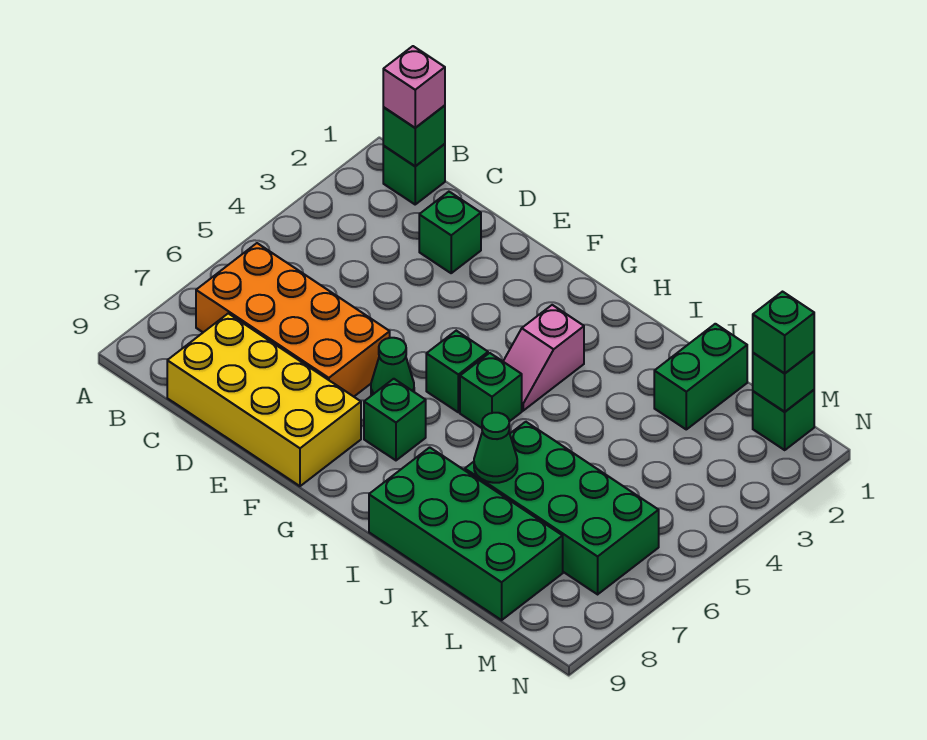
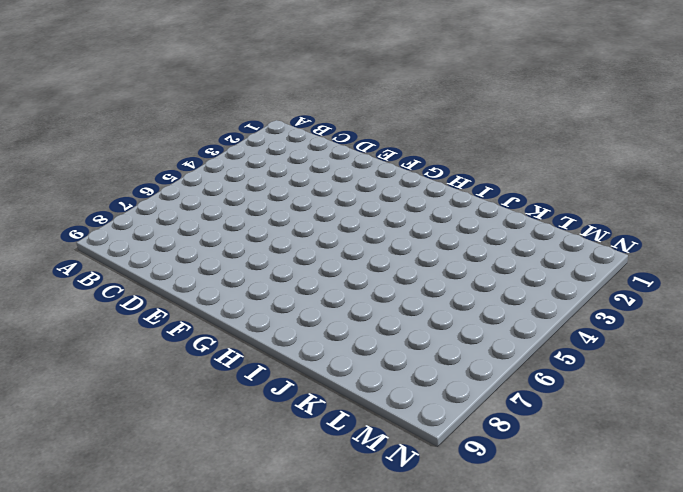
none -> green 1x1 brick [383,144,445,204]
none -> orange 2x4 brick [196,243,390,397]
none -> yellow 2x4 brick [167,313,361,486]

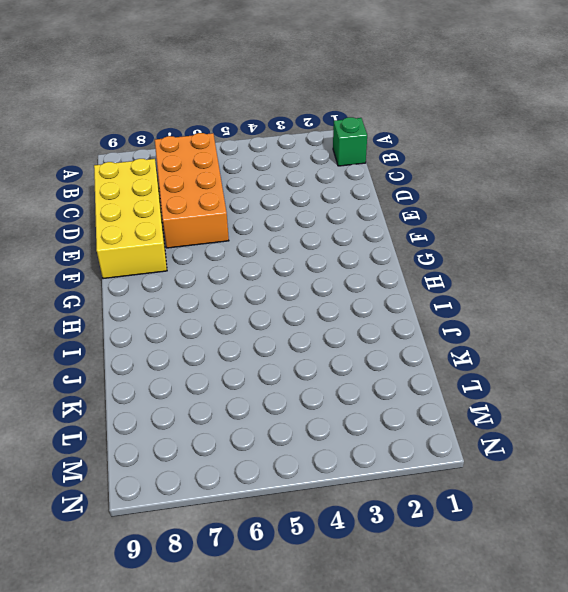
none -> green 1x1 brick [419,192,481,273]
none -> green 1x1 cone [371,338,414,396]
none -> green 1x1 brick [426,331,488,412]

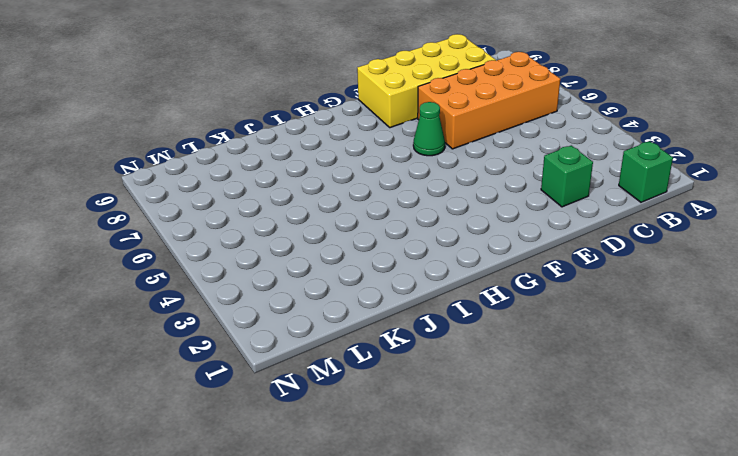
none -> green 1x1 brick [426,331,488,412]
none -> green 1x1 brick [364,379,426,460]
none -> pink 1x2 slope [503,305,584,411]

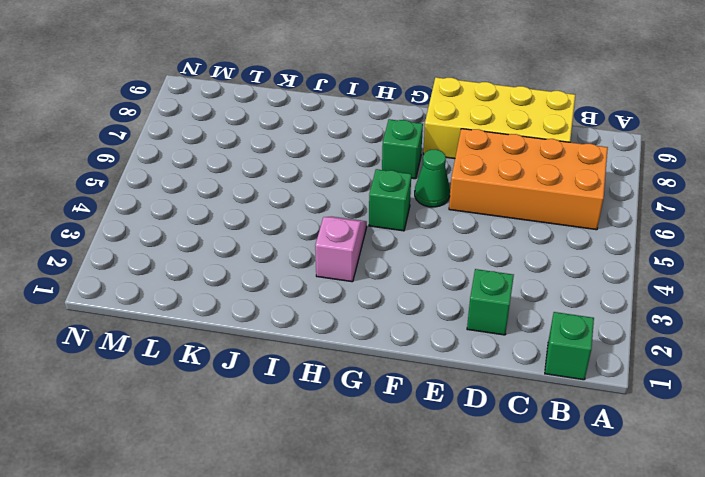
none -> green 1x1 brick [460,353,522,428]
none -> green 2x4 brick [369,447,563,620]
none -> green 2x4 brick [465,422,659,594]

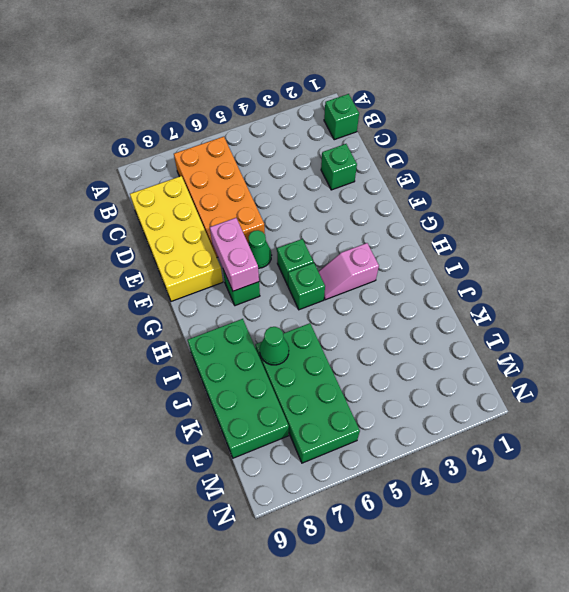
pink 1x2 brick [210,218,259,291] -> none
none -> green 1x2 brick [654,324,747,429]
none -> green 1x1 brick [753,390,814,450]
none -> green 1x1 brick [383,105,445,166]

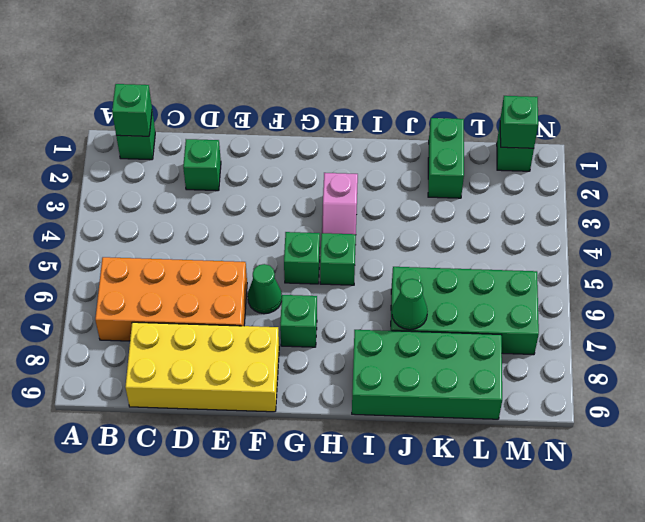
none -> pink 1x1 brick [383,46,445,128]
none -> green 1x1 brick [753,292,814,373]

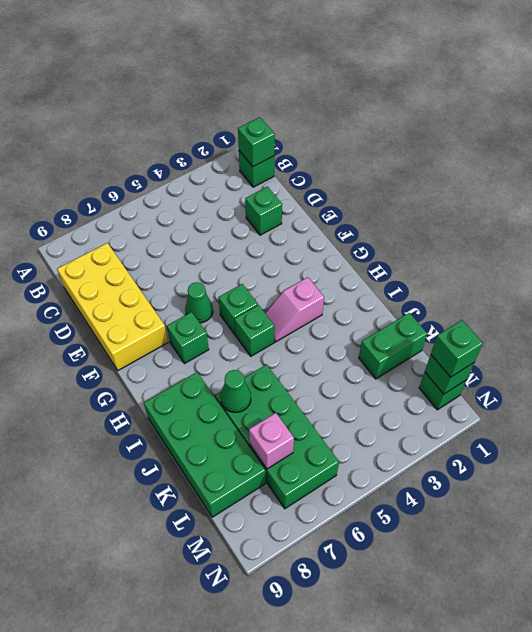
pink 1x1 brick [249,413,294,469] -> pink 1x1 brick moved to [383,46,445,128]
none -> orange 2x4 brick [196,243,390,397]

